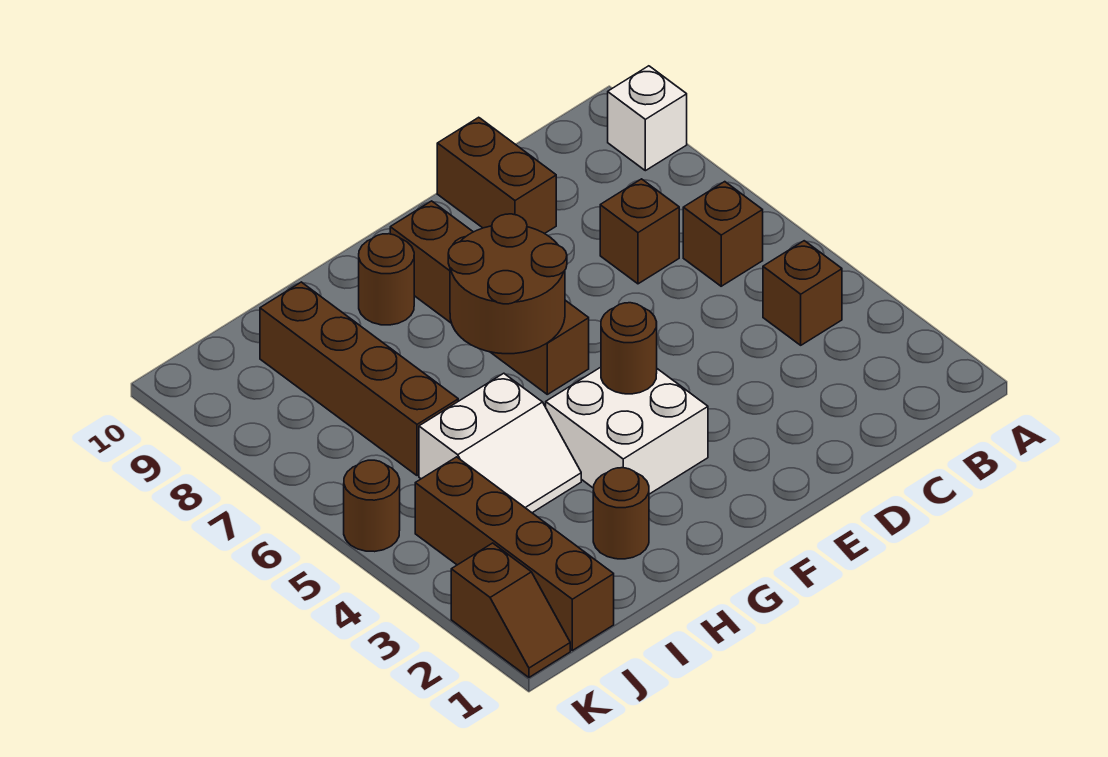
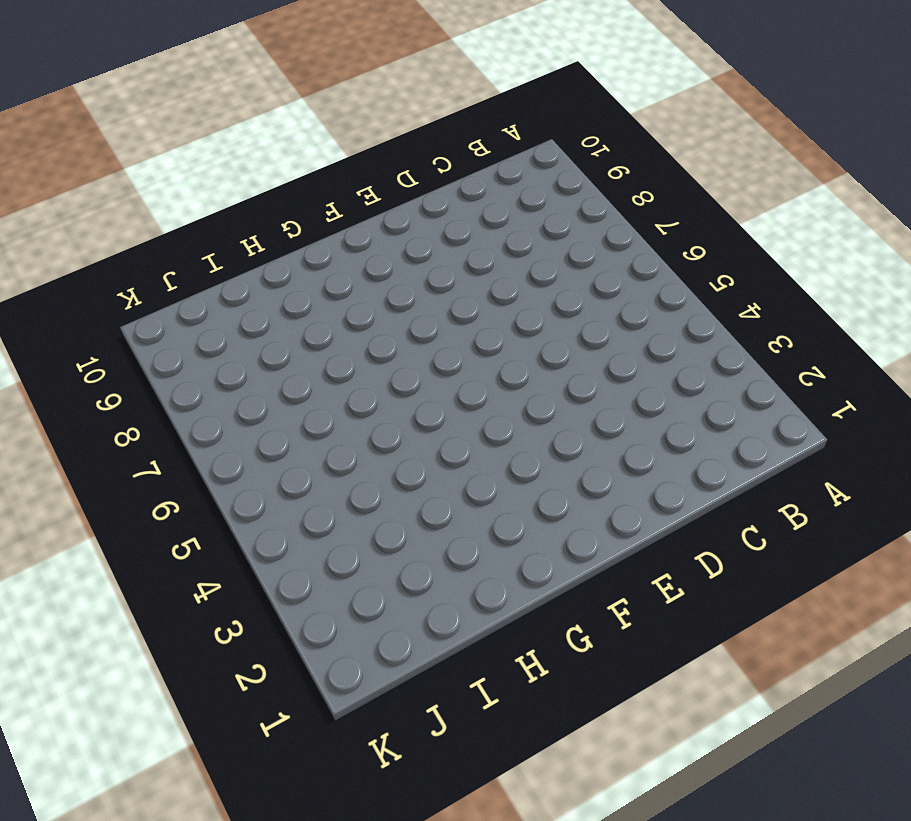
none -> white 1x1 brick [608,66,687,171]
none -> brown 1x1 brick [763,241,842,345]
none -> brown 1x1 brick [683,182,763,286]

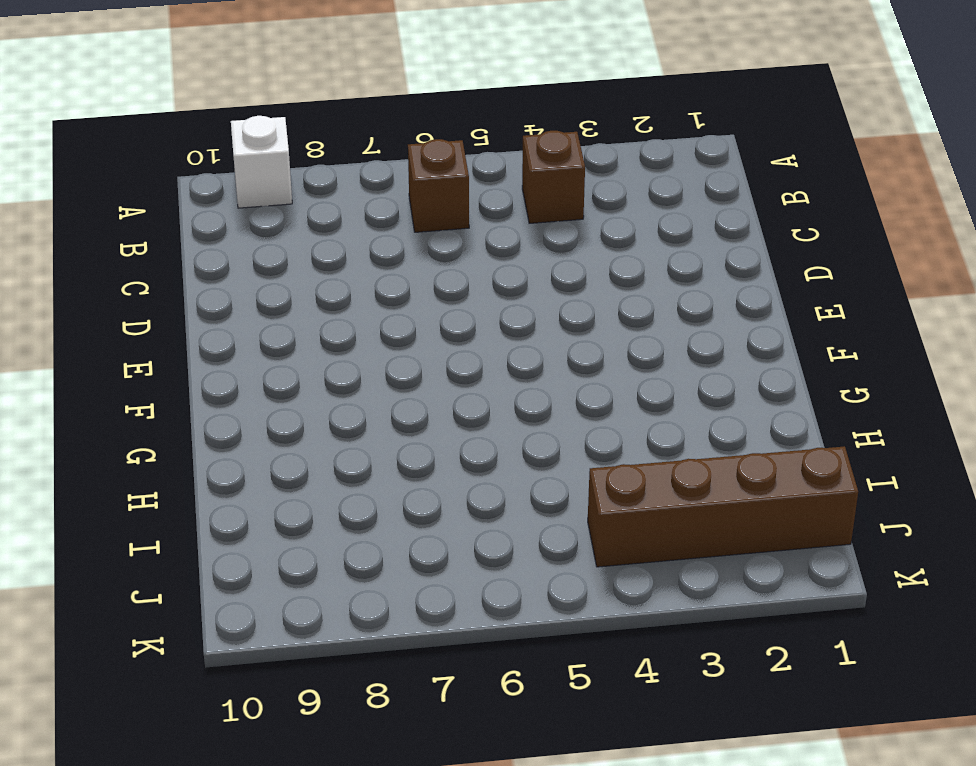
none -> brown 1x1 brick [600,179,679,284]
none -> brown 1x2 brick [437,117,556,234]
none -> white 2x2 brick [546,367,708,494]

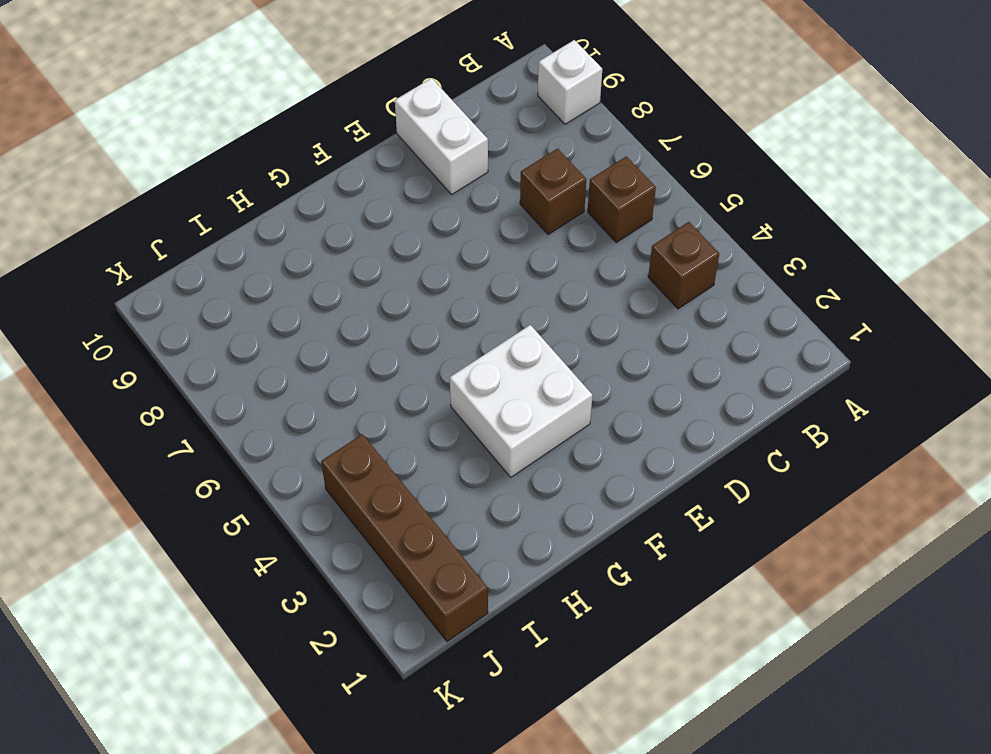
white 1x2 brick [395,78,488,194] -> brown 1x2 brick [437,117,556,234]
none -> brown 1x4 brick [390,201,589,394]
none -> brown 1x1 round brick [359,234,414,325]
none -> brown 1x1 round brick [593,468,649,559]

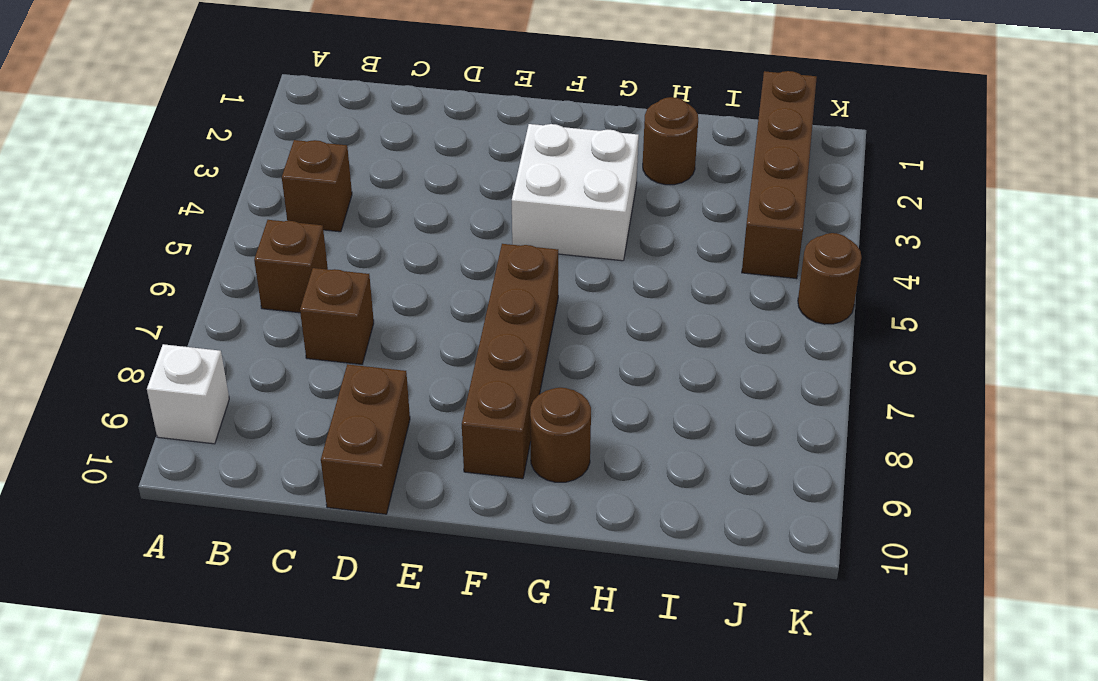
none -> white 2x2 slope [419,373,581,513]
none -> brown 1x4 brick [260,282,458,476]
none -> brown 1x2 slope [451,543,570,677]

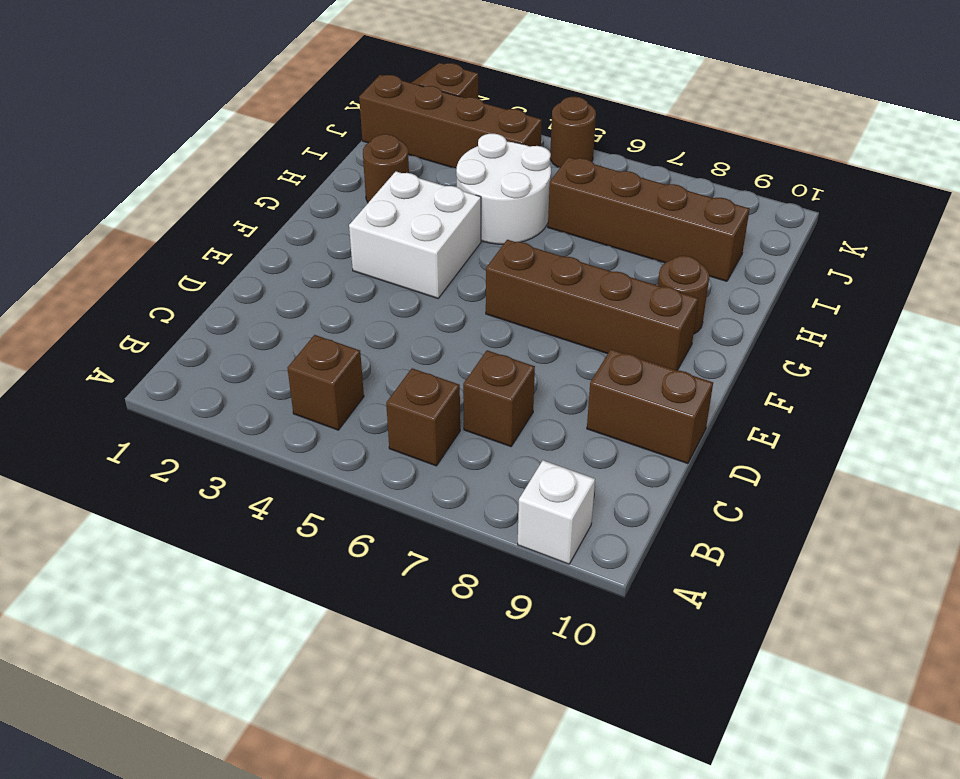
white 2x2 round brick [456,134,551,244] -> white 2x2 slope [419,373,581,513]
none -> brown 1x1 round brick [601,303,657,394]
none -> brown 2x2 round brick [448,214,567,354]

